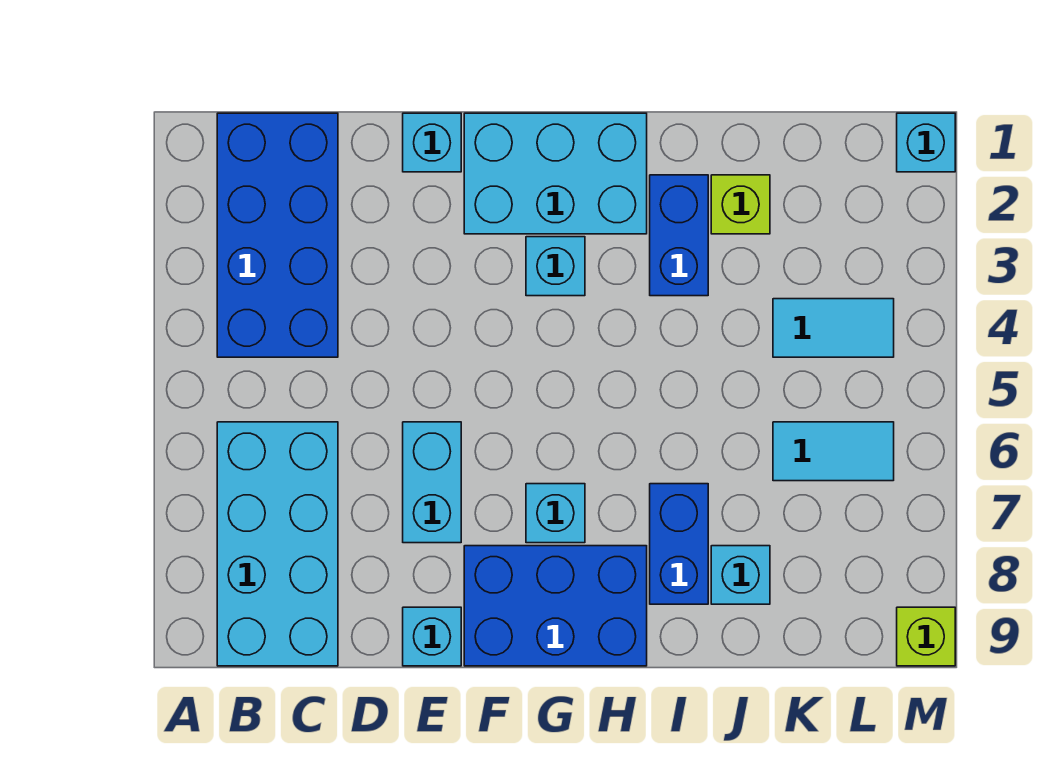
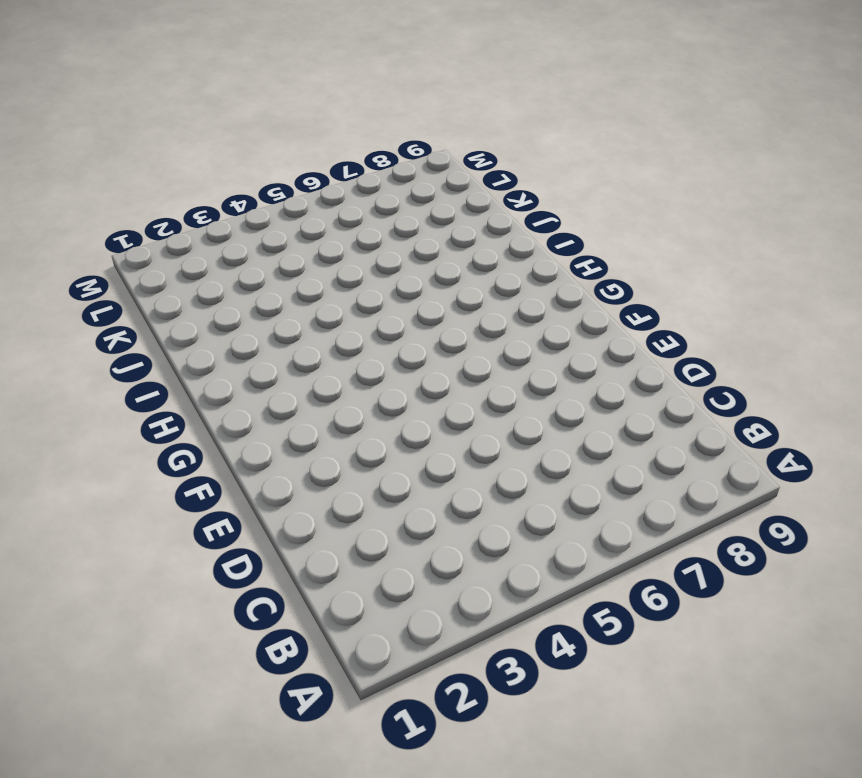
none -> blue 2x4 brick [217,113,338,357]
none -> cyan 2x4 brick [217,422,338,666]
none -> cyan 1x1 brick [403,113,461,172]

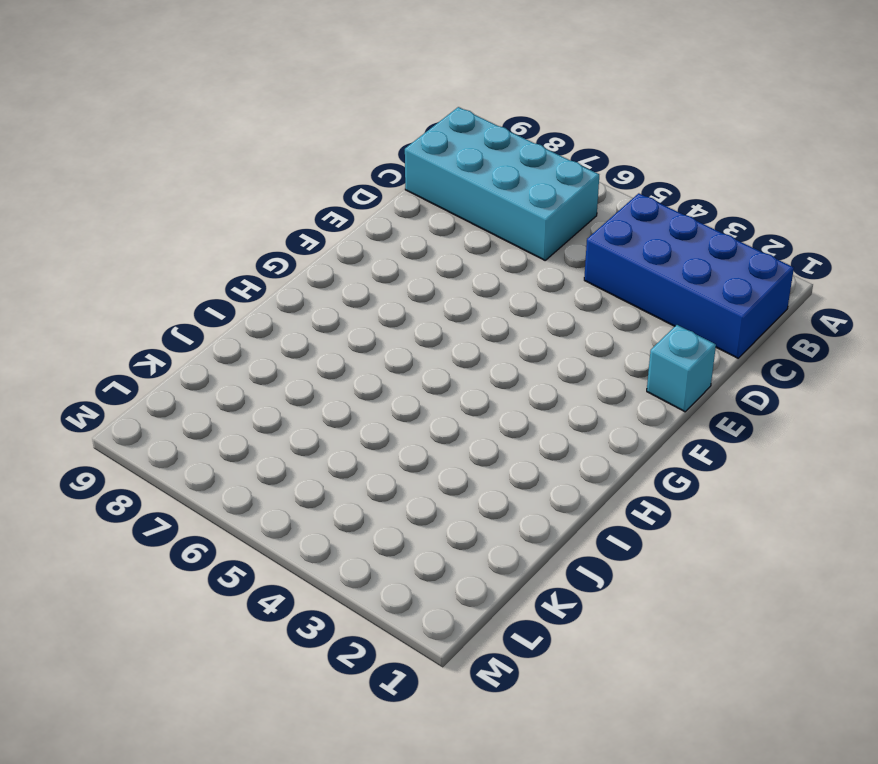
none -> cyan 1x2 brick [403,422,461,543]
none -> cyan 1x1 brick [403,607,461,666]
none -> cyan 2x3 brick [464,113,647,234]

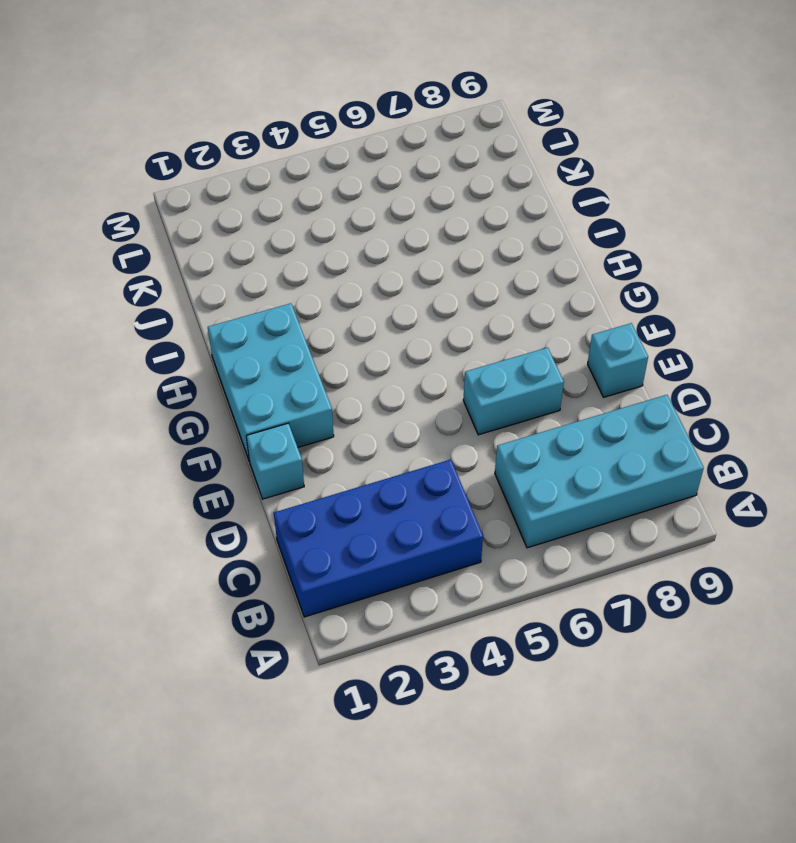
none -> blue 2x3 brick [464,546,647,666]
none -> cyan 1x1 brick [526,237,585,296]
none -> cyan 1x1 brick [526,484,585,543]

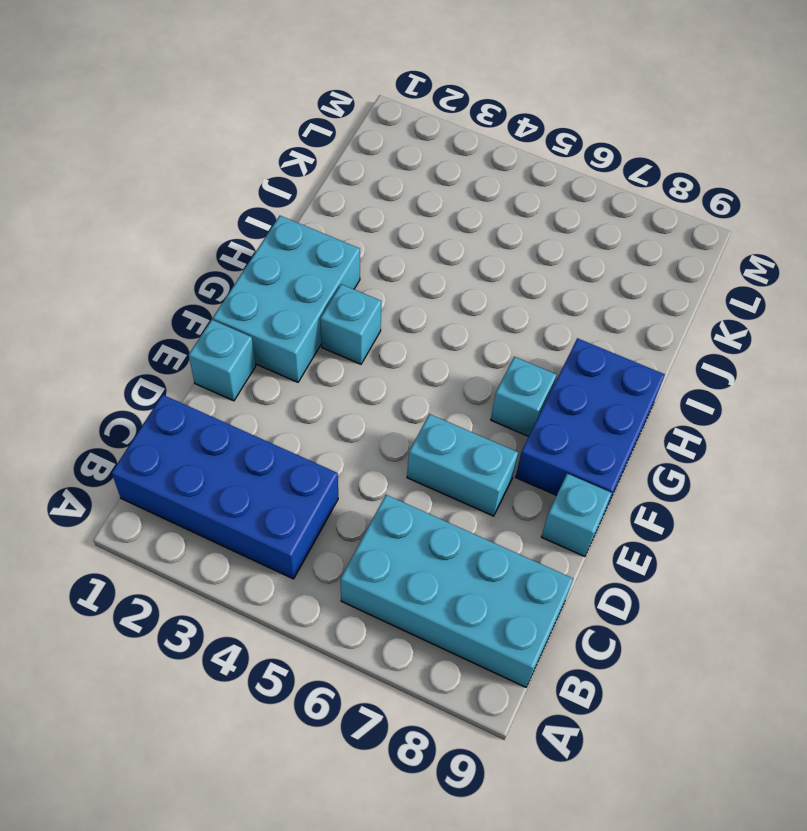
none -> blue 1x2 brick [650,175,708,296]
none -> blue 1x2 brick [650,484,708,604]
none -> lime 1x1 brick [711,175,770,234]

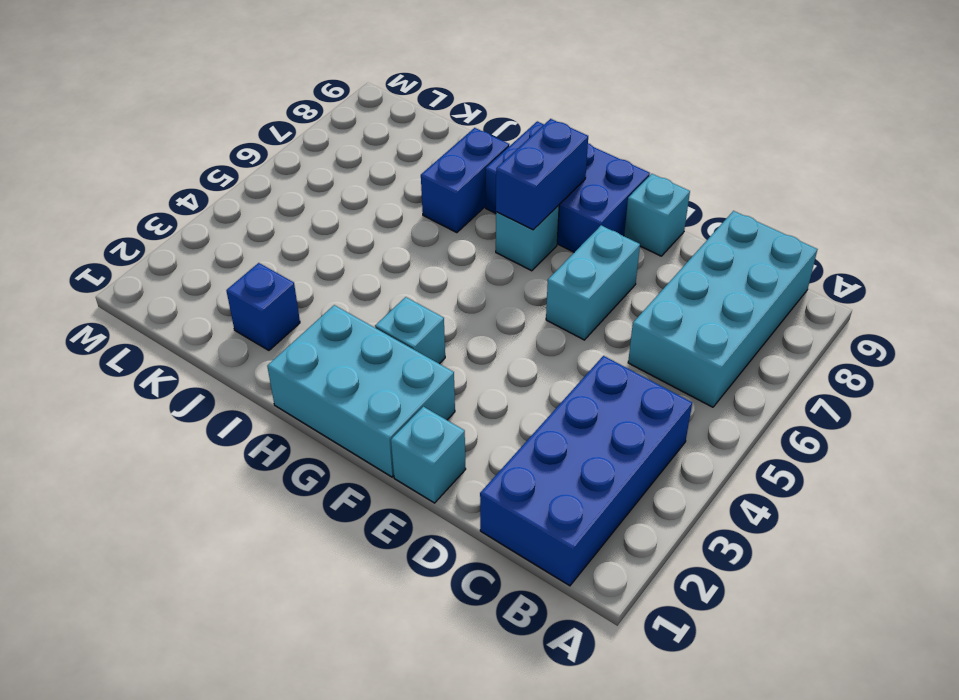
blue 1x2 brick [496,119,588,230] -> blue 1x2 brick moved to [650,175,708,296]
blue 1x1 brick [226,263,300,350] -> lime 1x1 brick [711,175,770,234]
none -> cyan 1x1 brick [711,546,770,604]
none -> cyan 1x2 tile [773,299,894,357]
none -> cyan 1x2 tile [773,422,894,481]

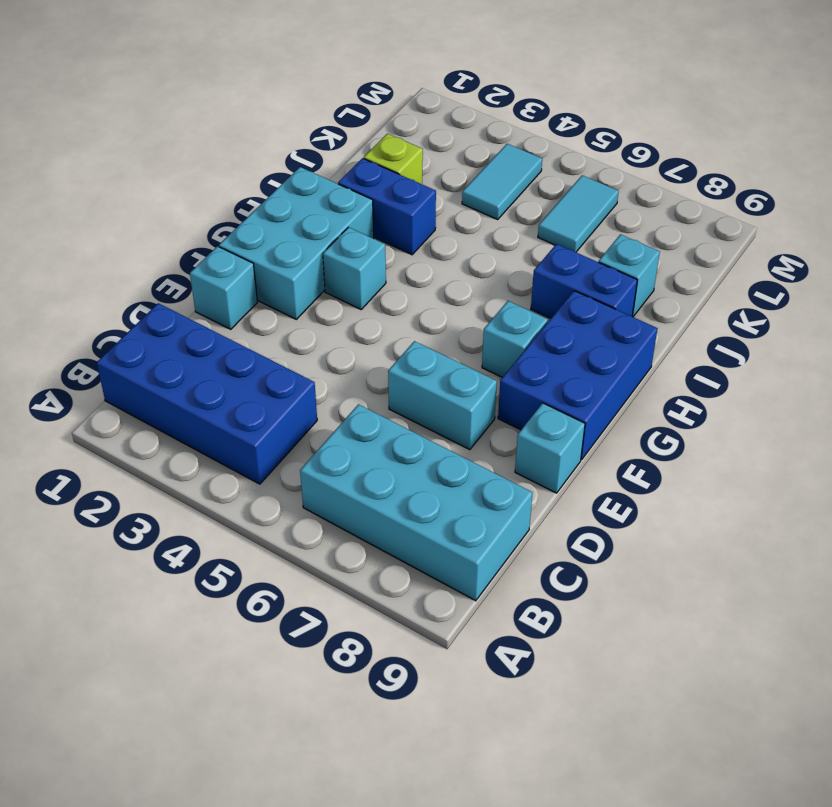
none -> cyan 1x1 brick [897,113,955,172]
none -> lime 1x1 brick [897,607,955,666]

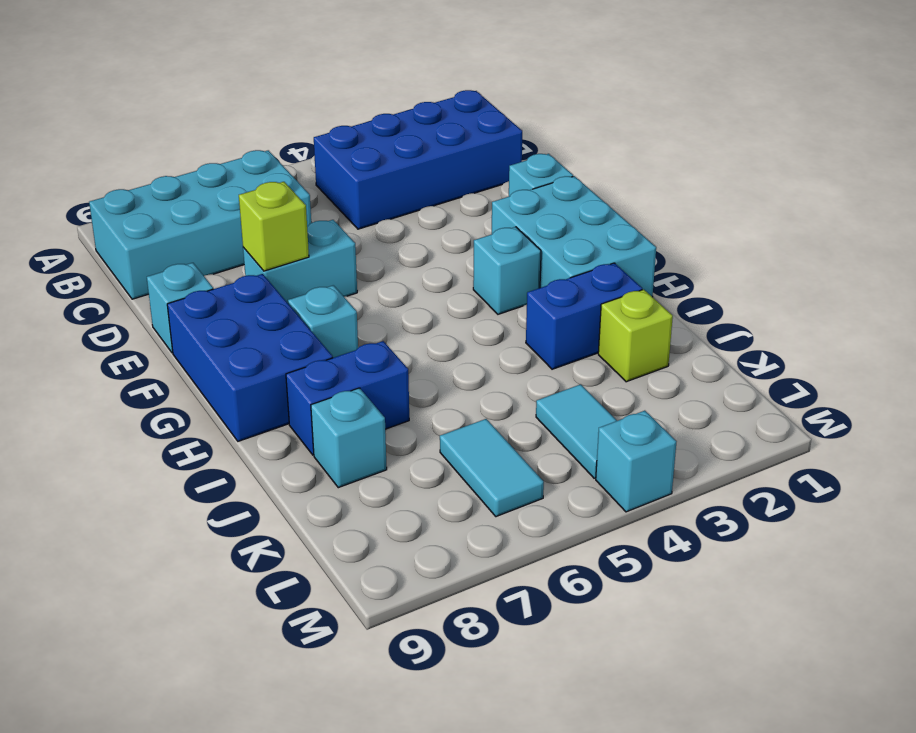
lime 1x1 brick [239,182,309,271] -> lime 1x1 brick moved to [897,607,955,666]
cyan 1x1 brick [596,411,677,512] -> cyan 1x1 brick moved to [897,113,955,172]

